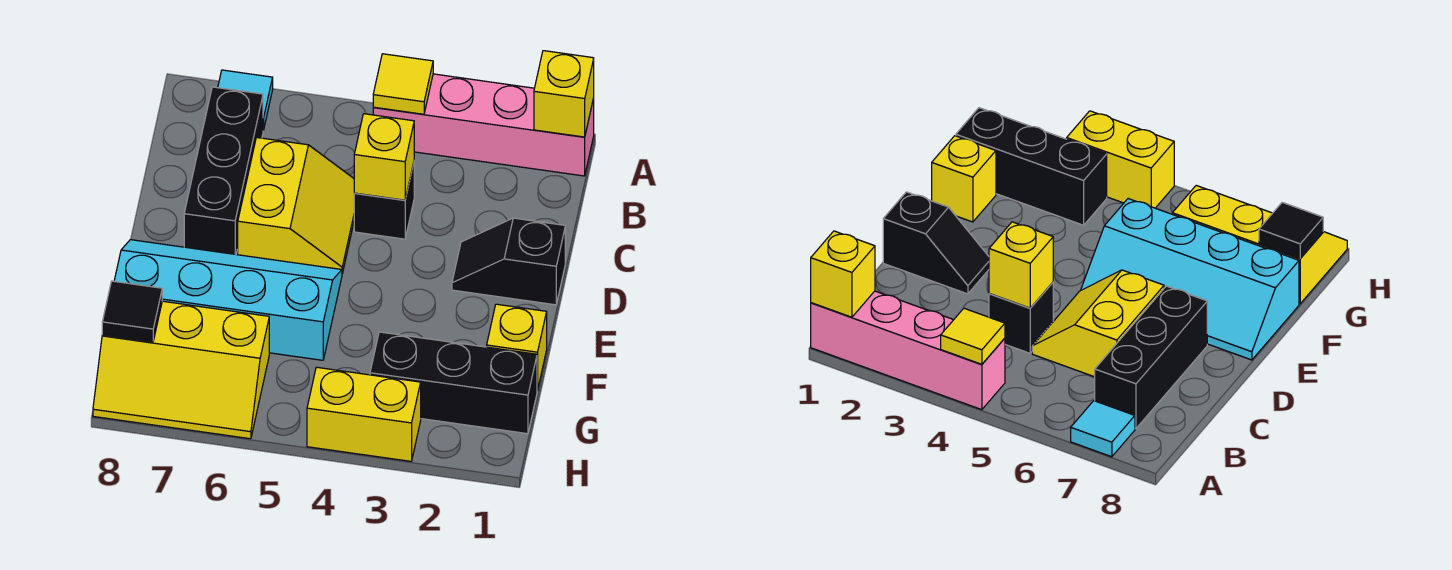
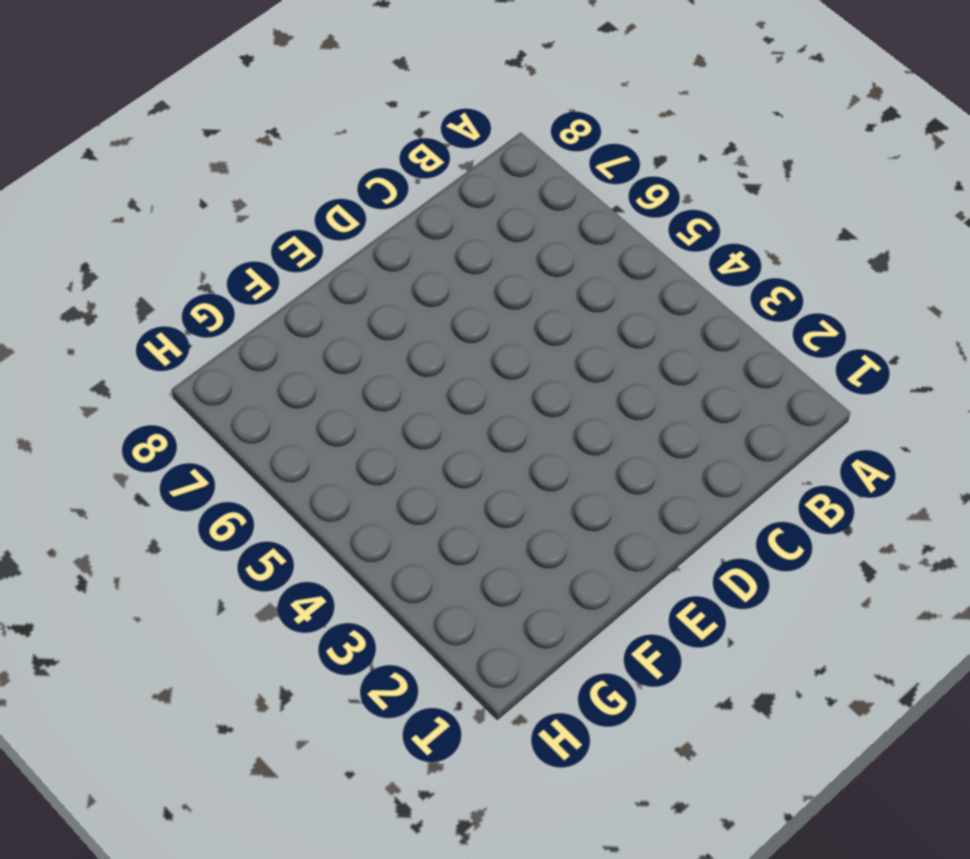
none -> pink 1x4 brick [373,74,594,176]
none -> cyan 1x1 tile [218,70,273,130]
none -> black 1x3 brick [184,87,263,254]

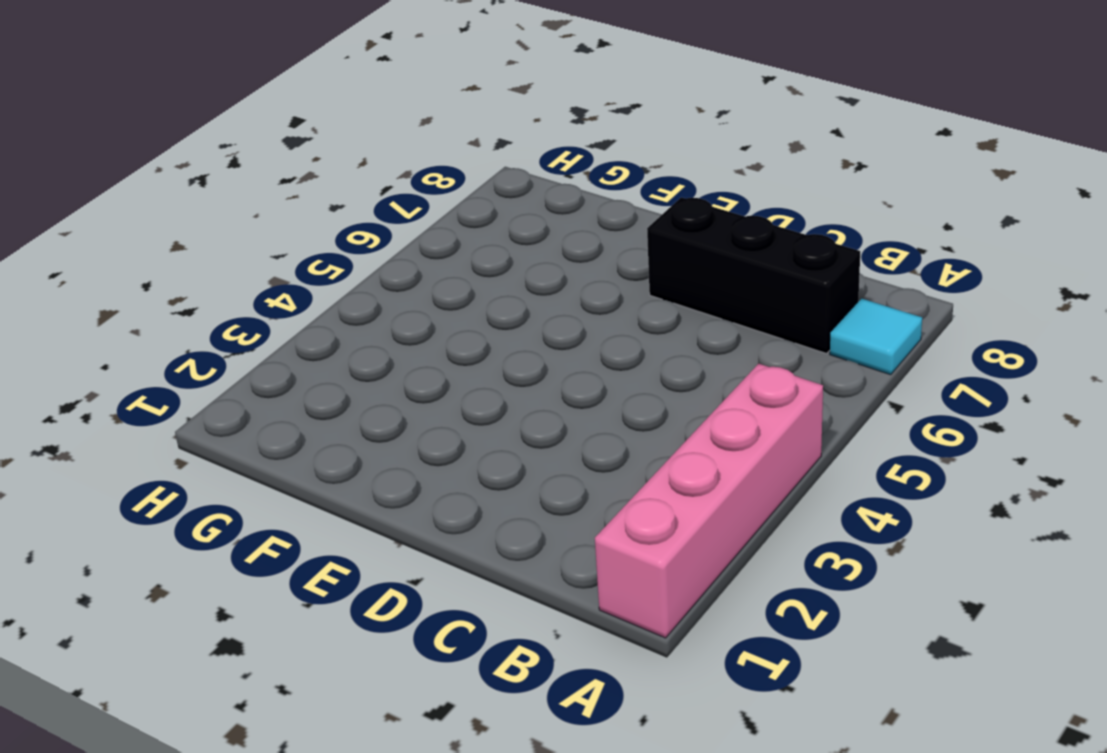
none -> black 1x1 brick [354,163,414,239]
none -> yellow 2x2 slope [238,138,354,273]
none -> black 1x2 slope [452,218,565,305]

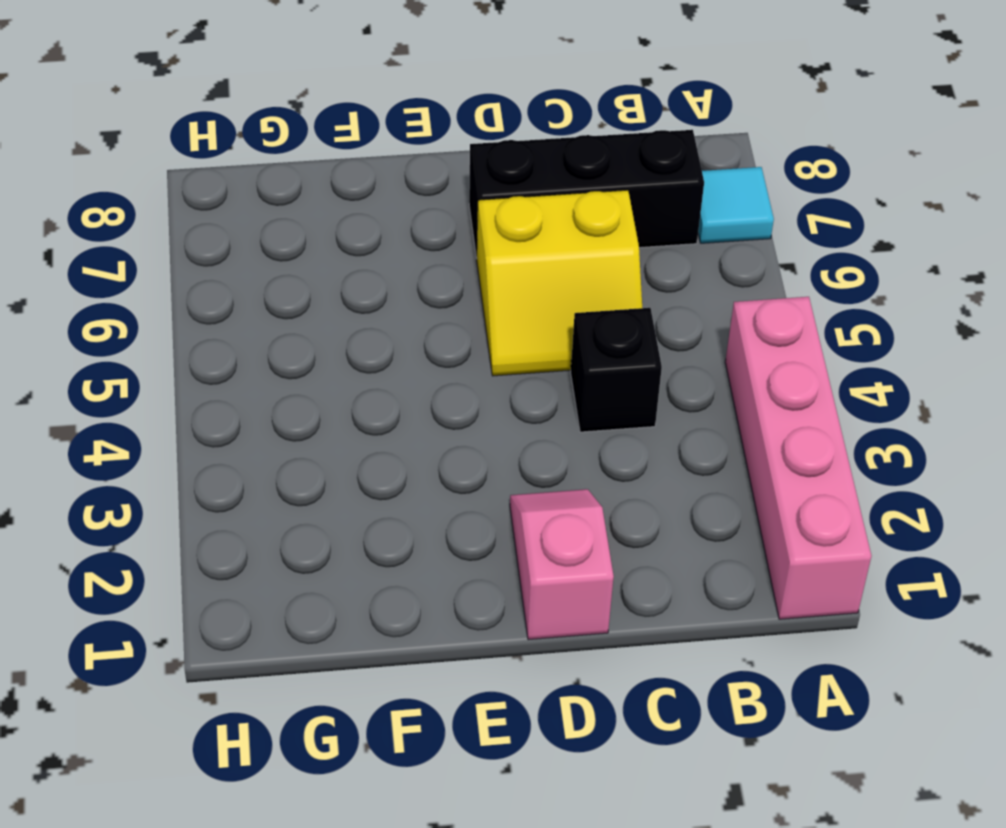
pink 1x2 slope [510,489,614,640] -> black 1x2 slope [452,218,565,305]
none -> cyan 2x4 slope [114,240,342,360]
none -> yellow 1x1 brick [487,304,547,390]
none -> black 1x3 brick [370,332,537,434]

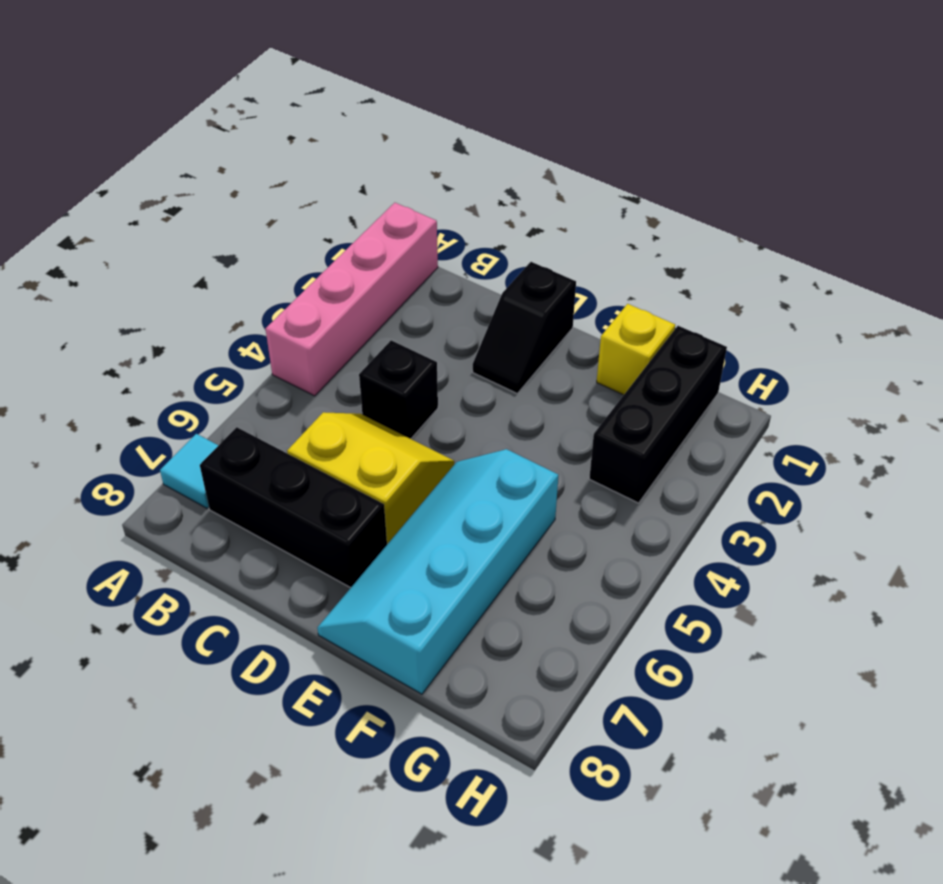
none -> yellow 2x3 slope [93,301,269,439]
none -> yellow 1x2 brick [307,367,421,461]
none -> yellow 1x1 brick [534,51,594,137]

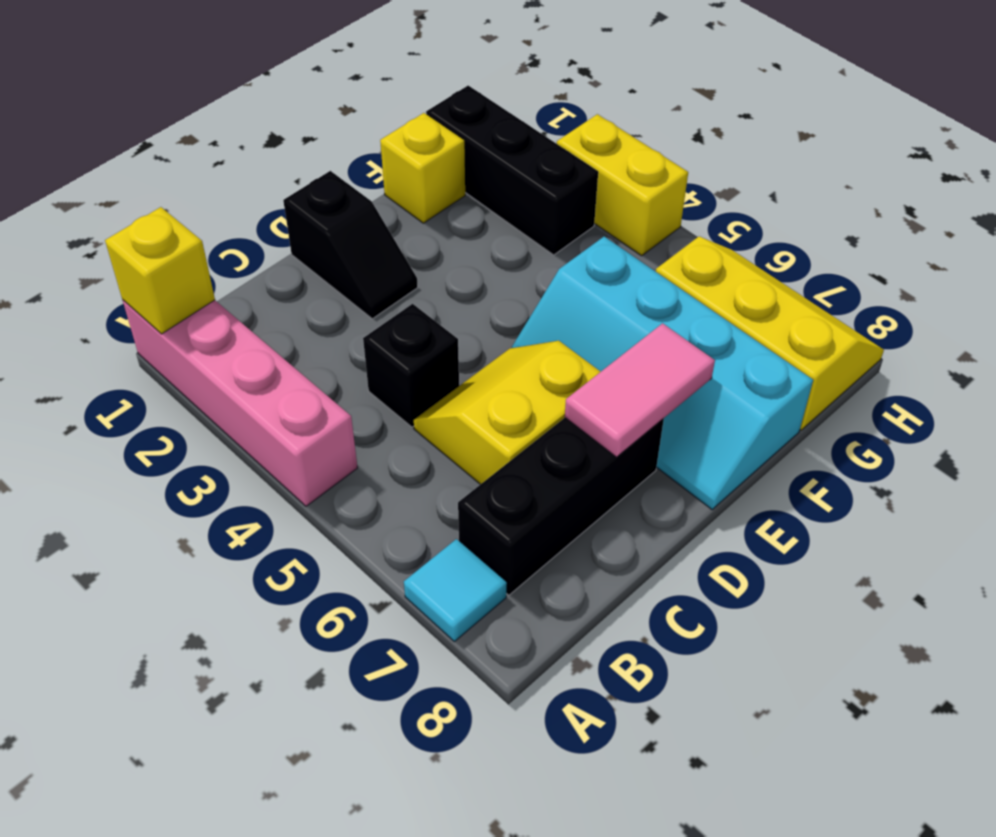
pink 1x2 tile [565,323,715,457] -> none
none -> yellow 1x1 tile [373,54,433,114]
none -> yellow 1x1 brick [354,114,414,200]
none -> black 1x1 tile [102,281,162,342]

